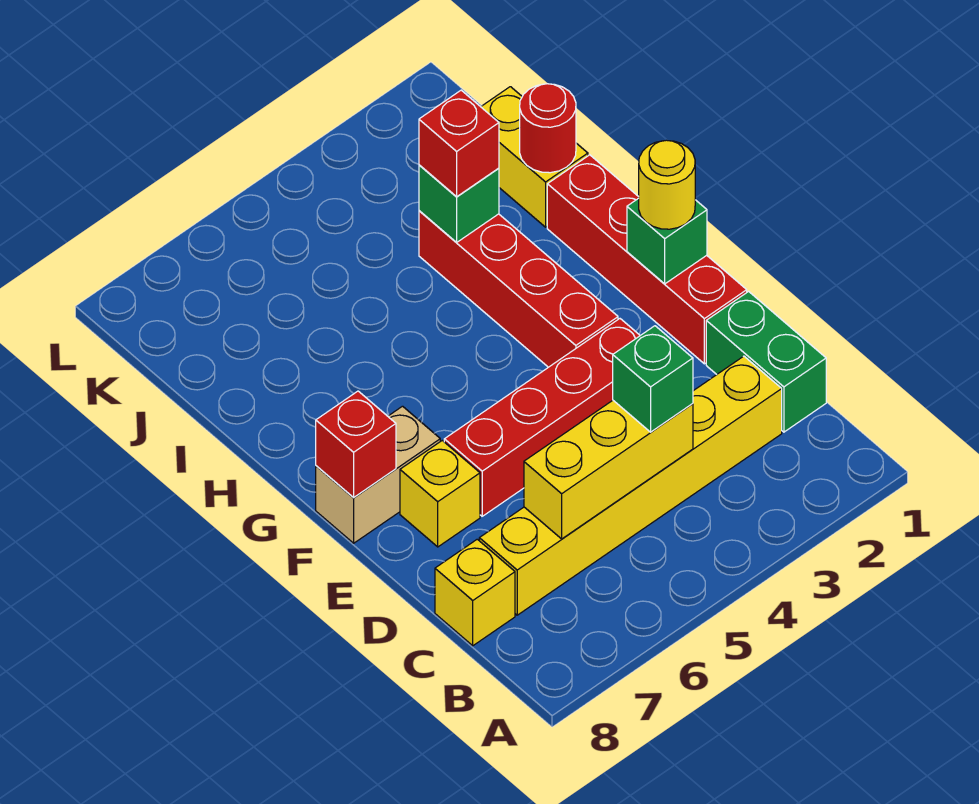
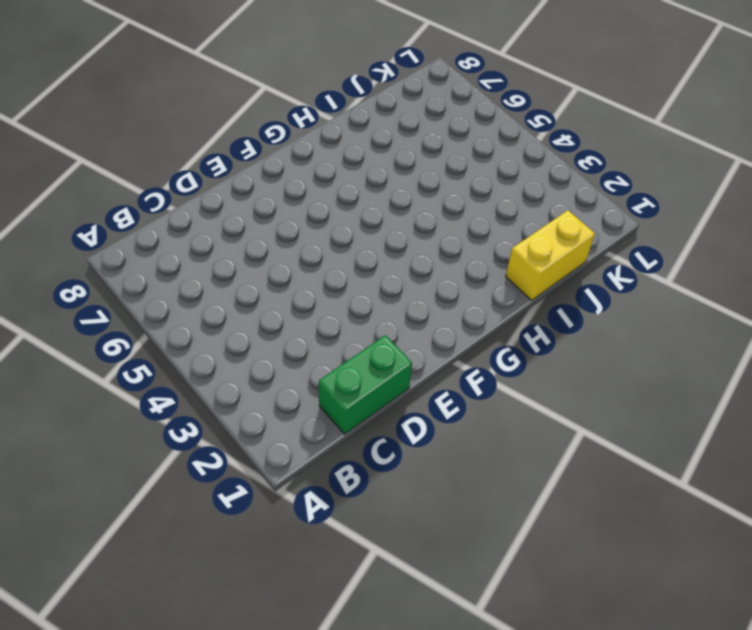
none -> yellow 1x6 brick [479,356,782,615]
none -> yellow 1x1 brick [435,539,515,646]
none -> red 1x4 brick [547,155,747,364]

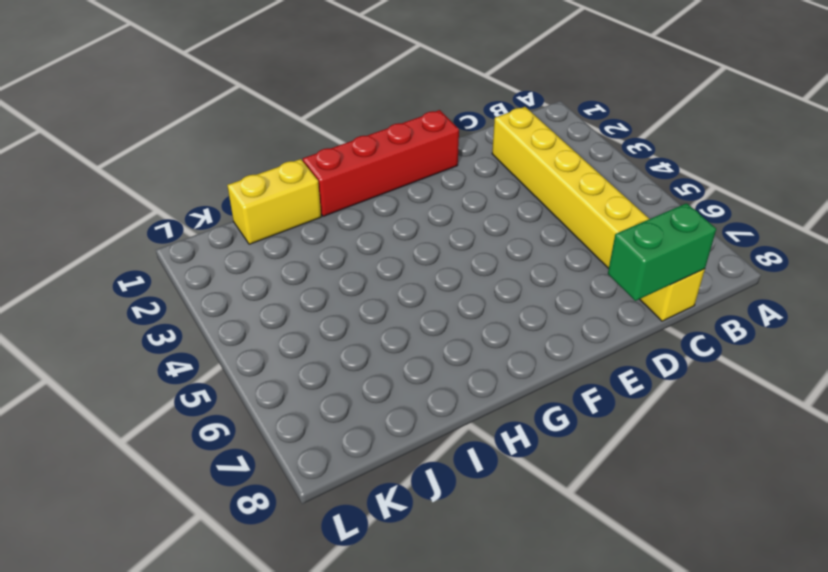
green 1x2 brick [608,203,716,301] -> green 1x2 brick moved to [706,291,826,432]
none -> red 1x4 brick [444,319,640,516]
none -> yellow 1x1 brick [400,440,480,547]
none -> red 1x4 brick [419,211,618,367]

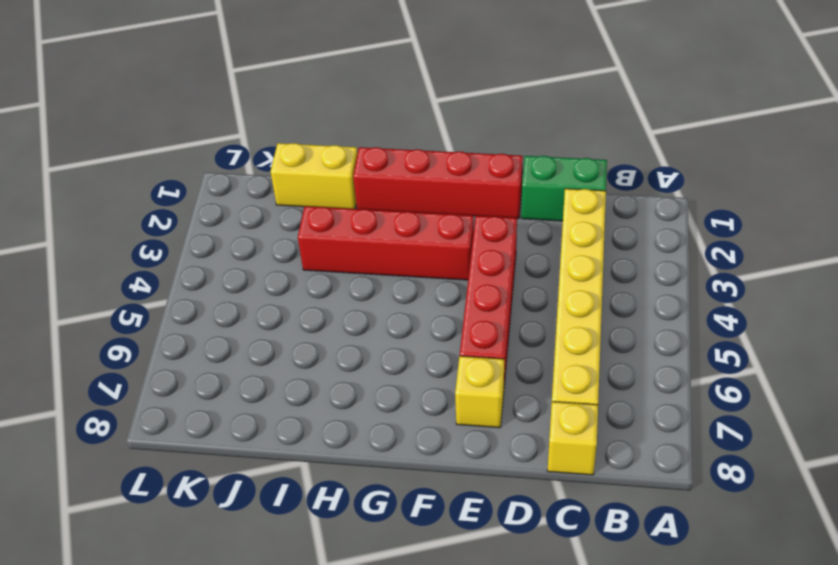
none -> tan 1x2 brick [316,406,440,543]
none -> yellow 1x3 brick [524,400,693,539]
none -> green 1x1 brick [627,198,707,284]

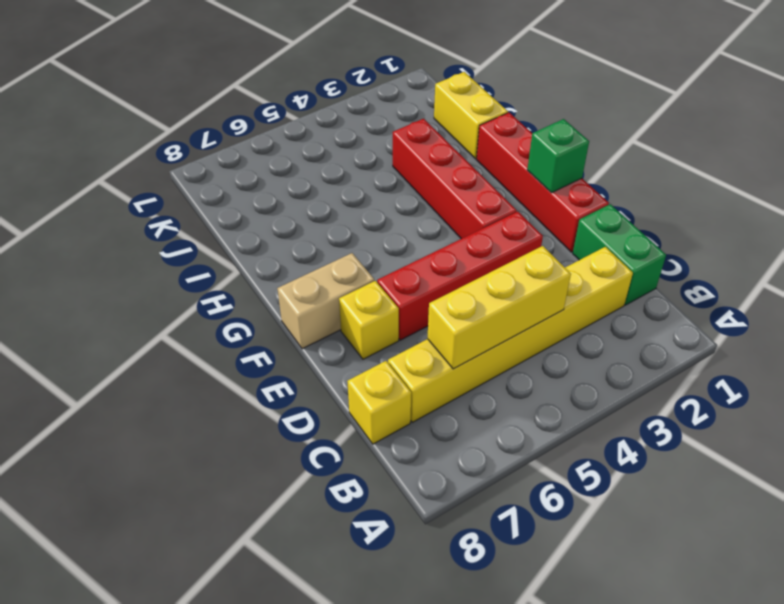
none -> red 1x1 brick [316,391,396,497]
none -> red 1x1 round brick [520,84,576,173]
none -> green 1x1 brick [419,165,499,243]

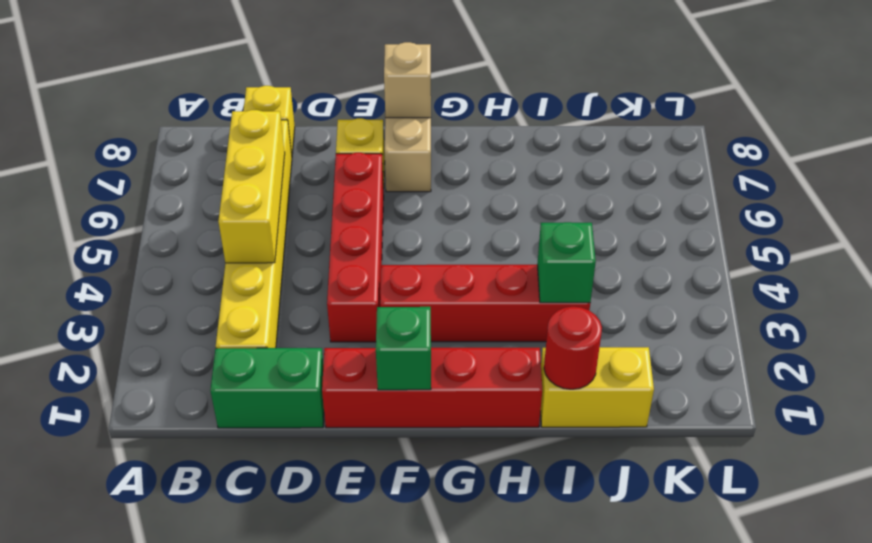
tan 1x1 brick [384,42,431,118] -> red 1x1 brick [316,391,396,497]
none -> green 1x1 brick [613,326,693,432]
none -> yellow 1x1 round brick [639,140,695,229]
none -> red 1x1 brick [419,90,499,197]

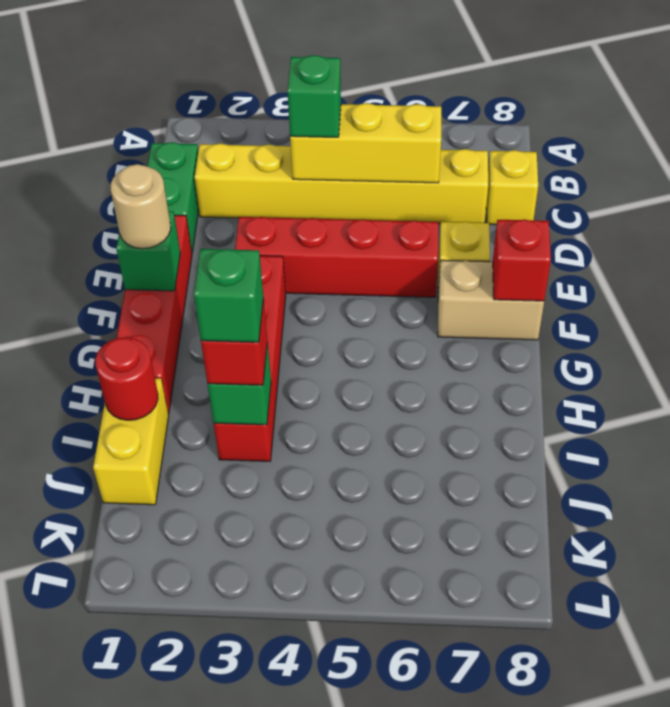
tan 1x1 round brick [111,164,171,249] -> yellow 1x1 round brick [639,140,695,229]
green 1x1 brick [194,249,263,342] -> none

